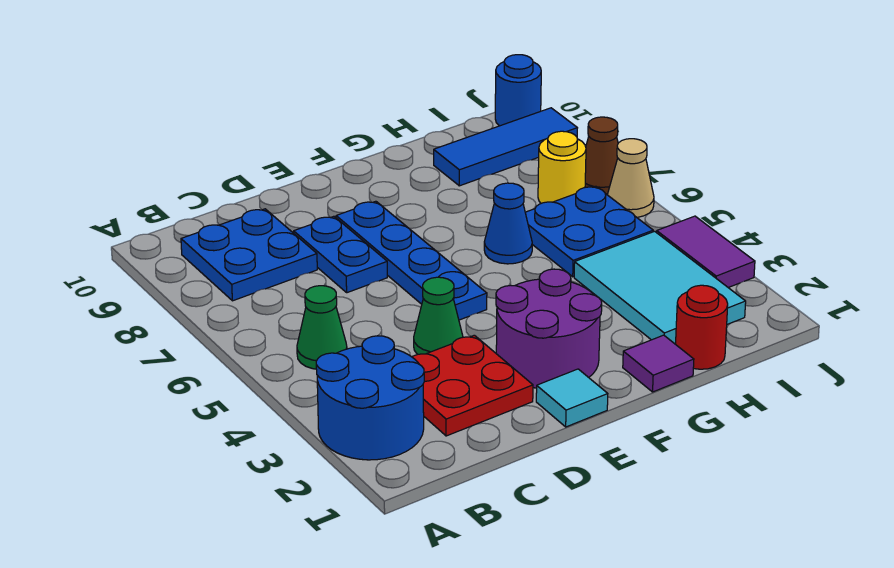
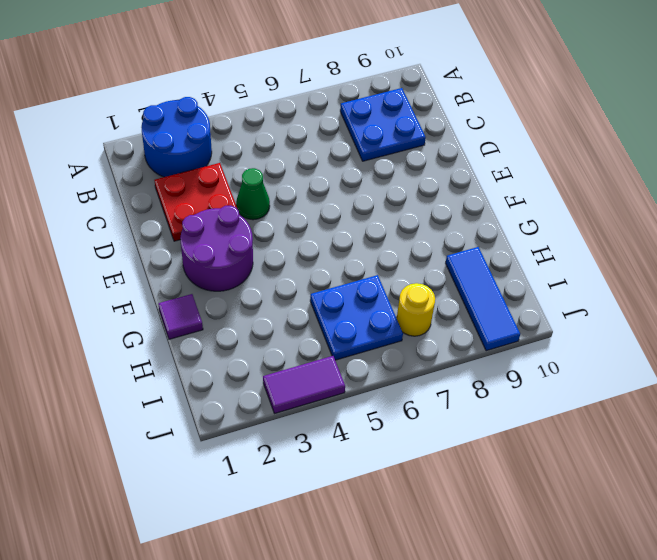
none -> green 1x1 cone [297,286,347,369]
none -> blue 1x2 plate [294,216,387,293]
none -> cyan 1x1 tile [536,369,608,427]

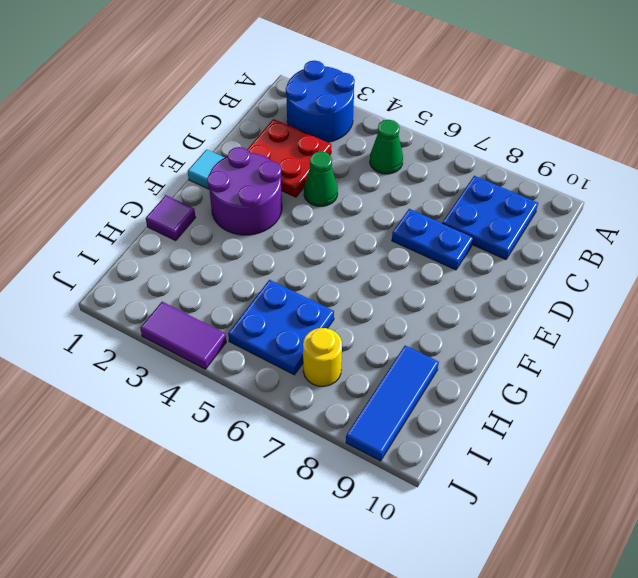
none -> blue 1x4 plate [336,201,487,320]
none -> blue 1x1 cone [484,183,532,264]
none -> red 1x1 round brick [676,285,728,369]

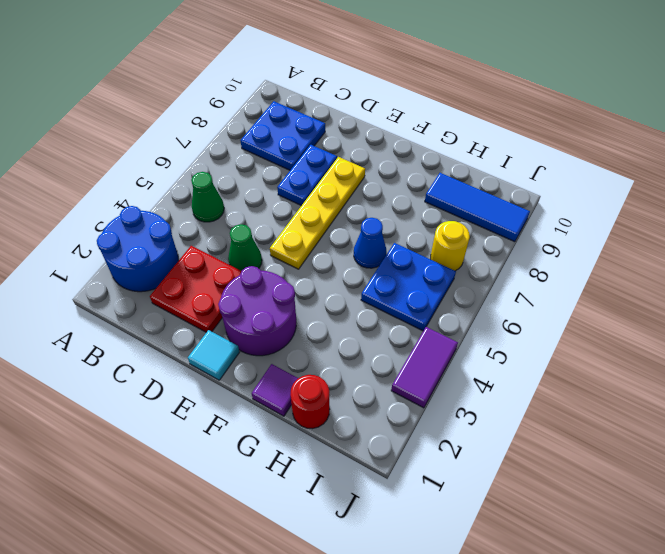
yellow 1x4 plate [270,157,365,269] -> blue 1x4 plate [336,201,487,320]
none -> cyan 2x3 tile [574,231,746,344]
none -> tan 1x1 cone [607,139,654,217]
none -> brown 1x1 cone [585,117,618,194]

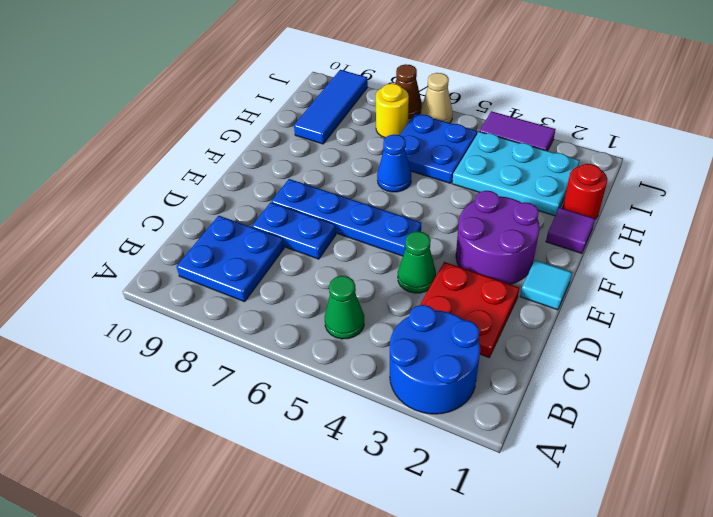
cyan 2x3 plate [452,132,580,216] -> cyan 2x3 tile [574,231,746,344]
none -> blue 1x1 round brick [495,55,541,126]

